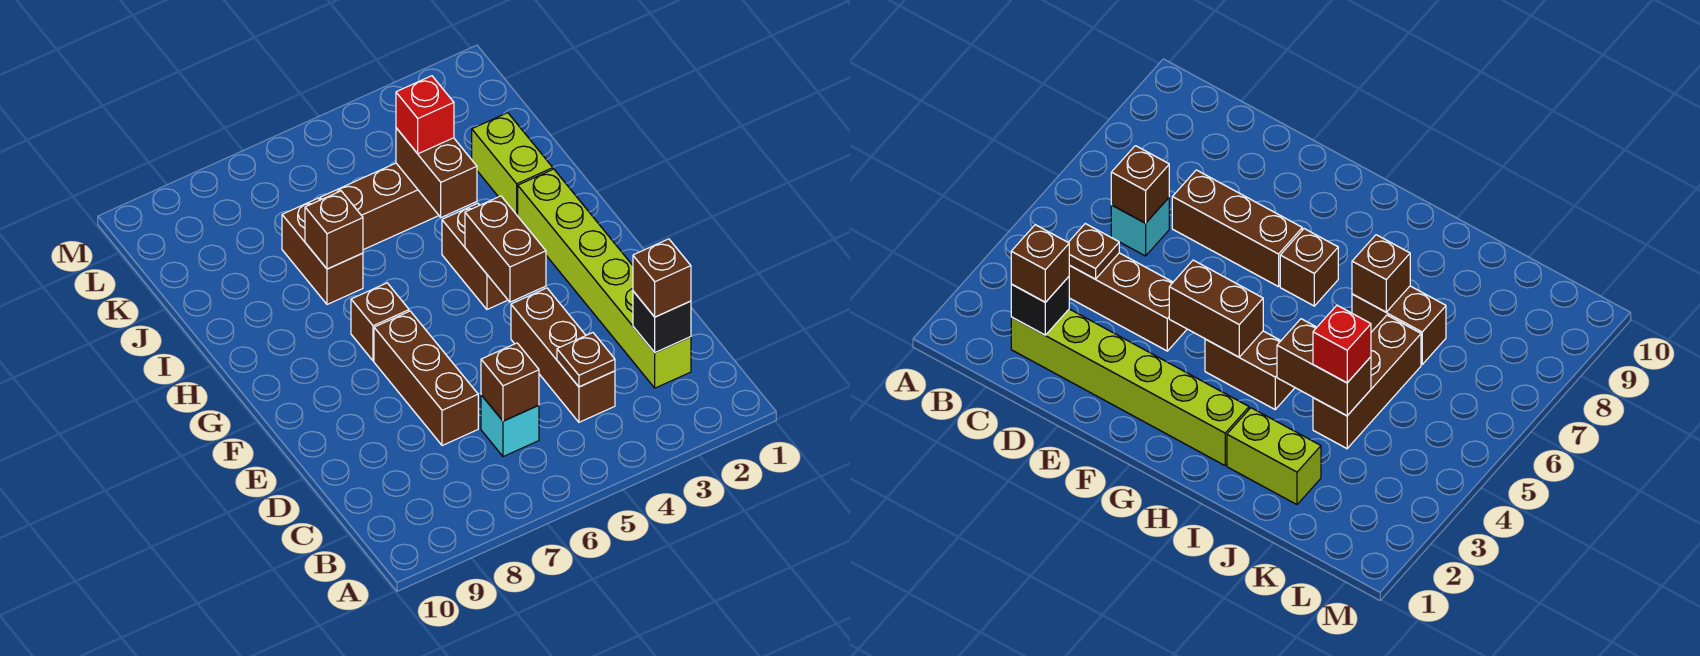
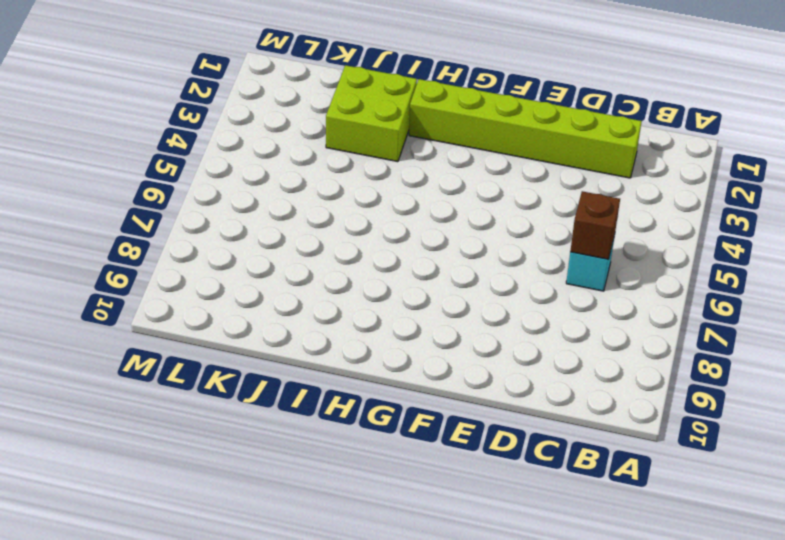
lime 2x2 brick [326,65,417,162] -> lime 1x2 brick [472,113,553,216]
none -> brown 1x3 brick [511,288,615,422]
none -> brown 1x3 brick [374,311,478,446]
none -> brown 1x2 brick [442,203,507,309]

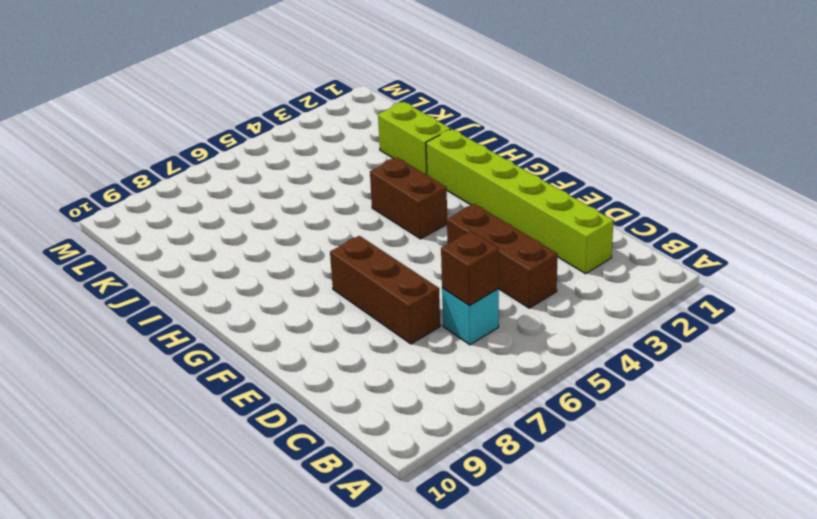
none -> brown 1x1 brick [351,283,409,361]
none -> brown 1x2 brick [282,198,363,304]
none -> brown 1x3 brick [320,163,439,250]

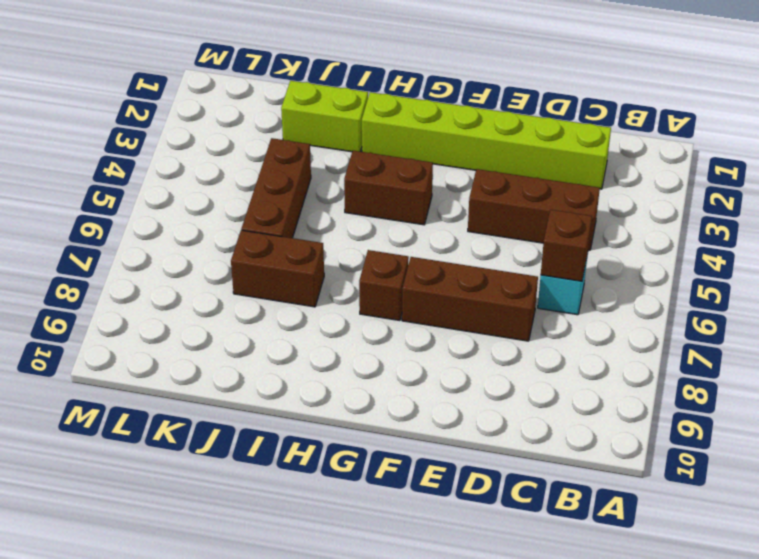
none -> black 1x1 brick [633,291,691,353]
none -> brown 1x1 plate [557,333,615,387]
none -> brown 1x2 brick [465,196,546,302]

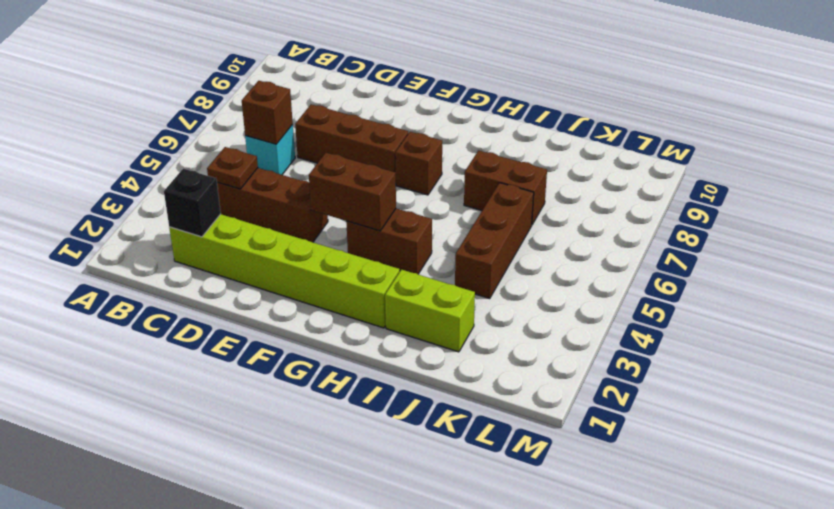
none -> brown 1x2 brick [396,128,477,217]
none -> brown 1x1 brick [305,191,363,269]
none -> brown 1x1 brick [633,239,691,317]

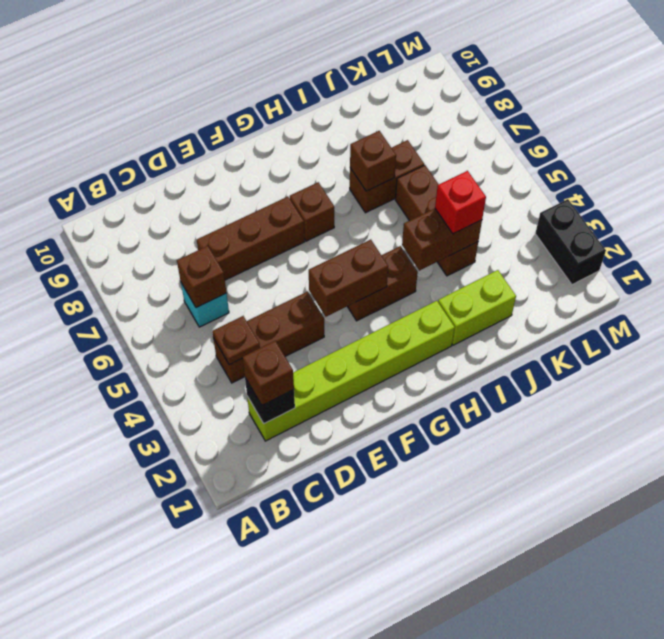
black 1x2 brick [535,199,606,285] -> none

